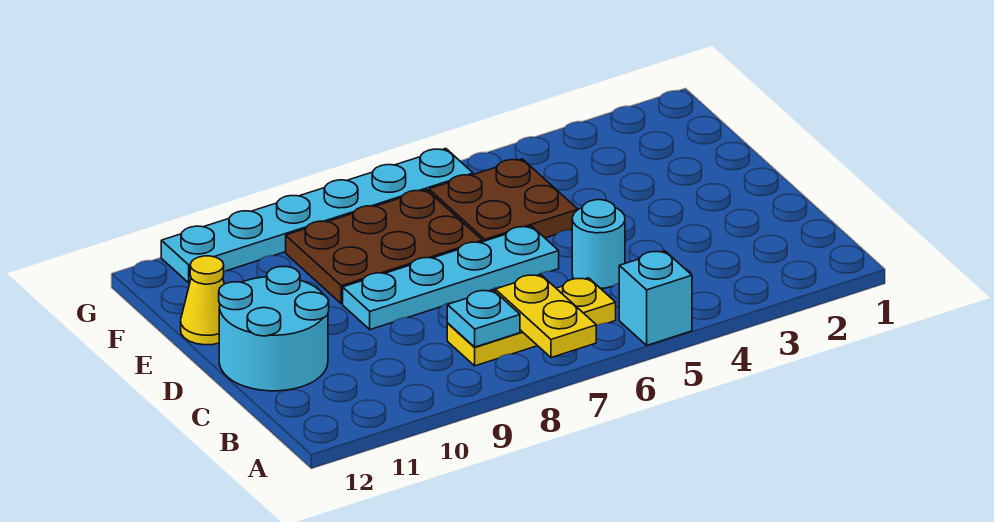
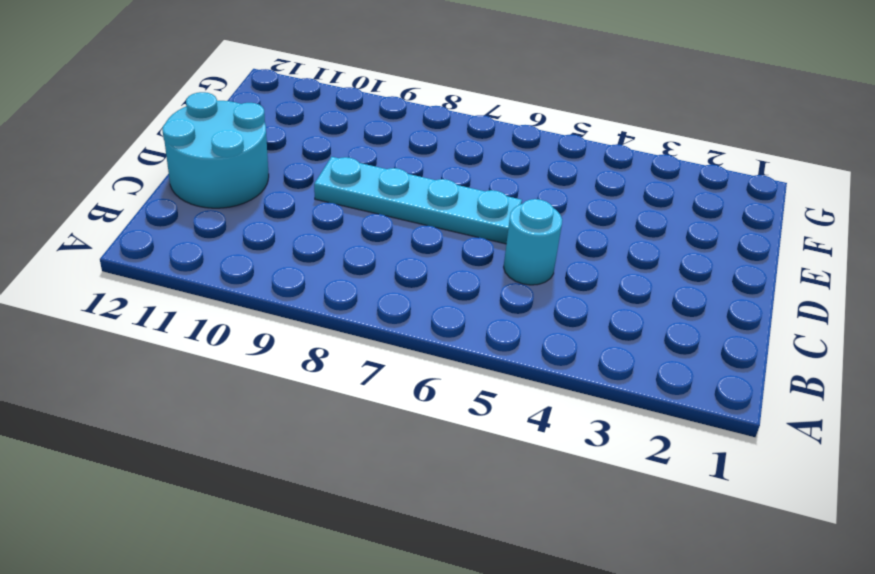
none -> cyan 1x1 brick [619,251,692,345]
none -> yellow 1x3 plate [447,278,616,366]

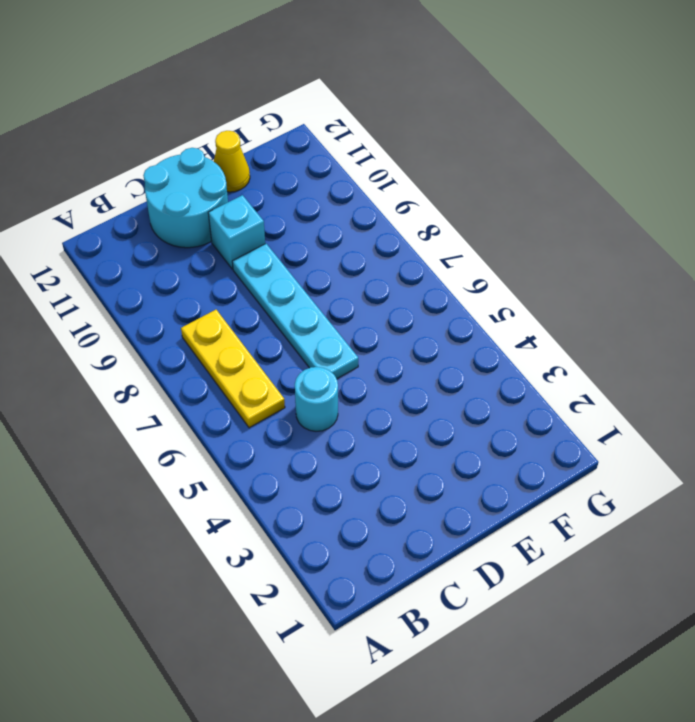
cyan 1x1 brick [208,195,265,269] -> cyan 1x1 brick moved to [619,251,692,345]
none -> brown 2x2 plate [429,159,578,242]
none -> brown 2x3 plate [286,190,482,304]

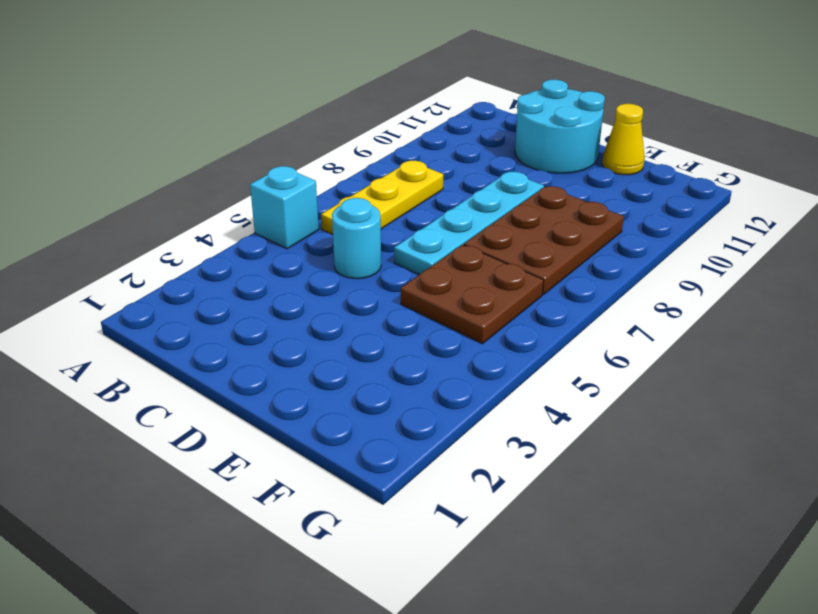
none -> cyan 1x6 plate [161,149,473,283]
none -> yellow 1x2 plate [495,275,596,358]

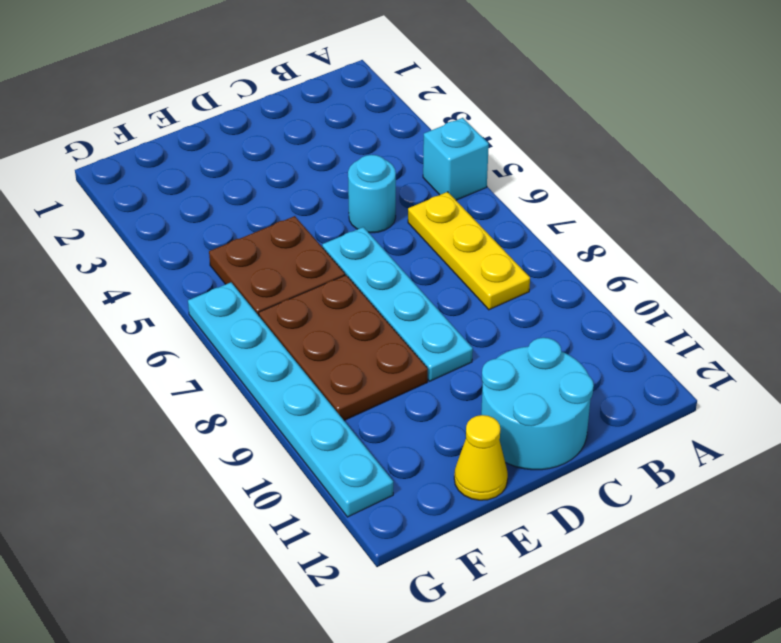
none -> yellow 1x2 plate [495,275,596,358]
none -> cyan 1x1 plate [447,290,520,347]

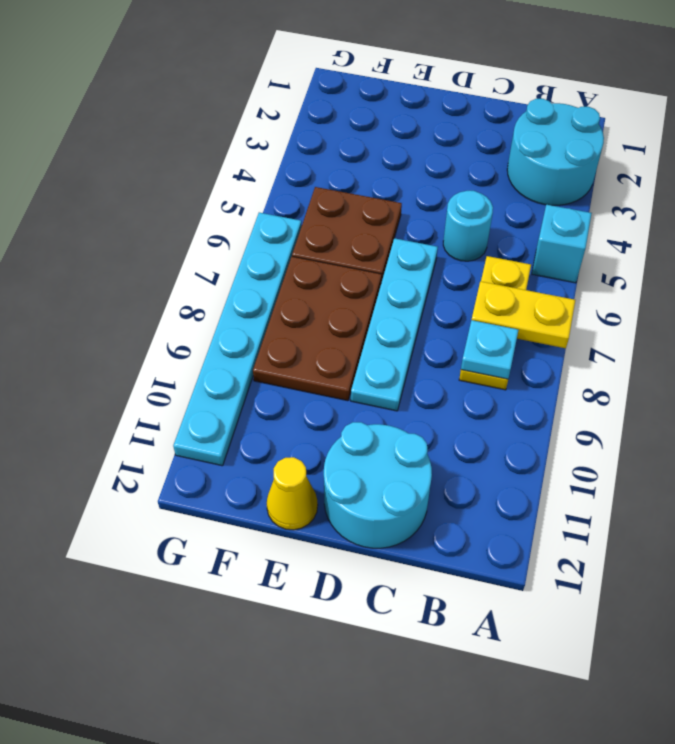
cyan 2x2 round brick [507,99,604,205] -> none

